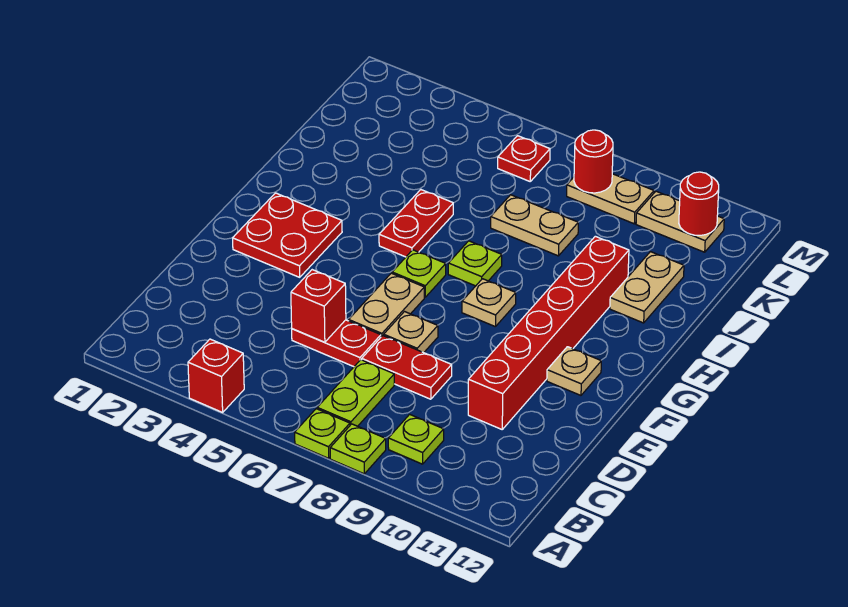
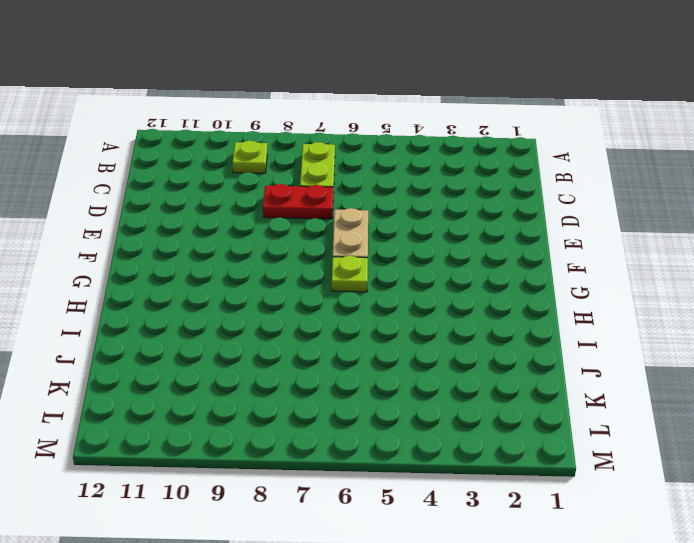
none -> red 1x1 brick [188,339,244,412]
none -> lime 1x1 plate [295,409,350,458]
none -> lime 1x1 plate [330,424,386,474]

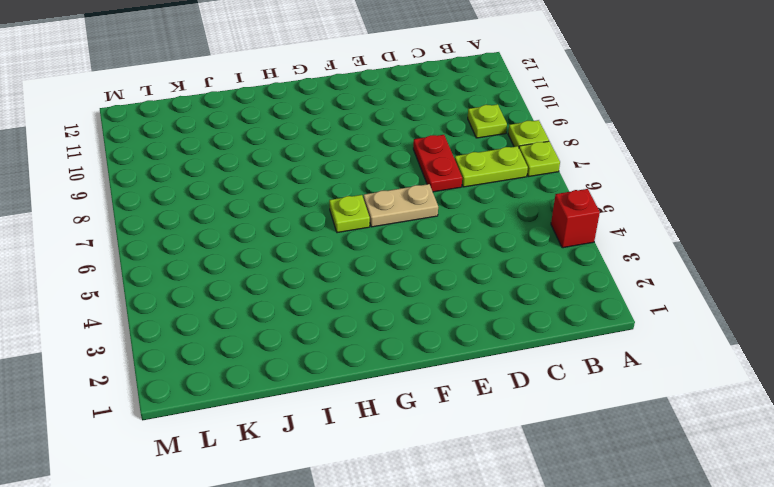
none -> red 1x2 plate [292,320,381,367]
none -> red 1x6 brick [468,236,629,429]
none -> tan 1x1 plate [384,312,438,353]

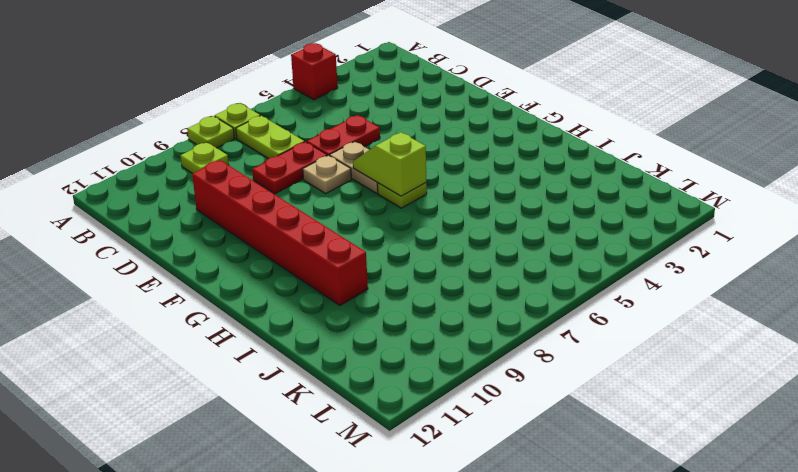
lime 1x2 slope [353,132,426,196] -> none
none -> red 2x2 plate [233,193,342,277]
none -> tan 1x1 plate [547,347,601,395]
none -> tan 1x1 plate [462,279,516,327]

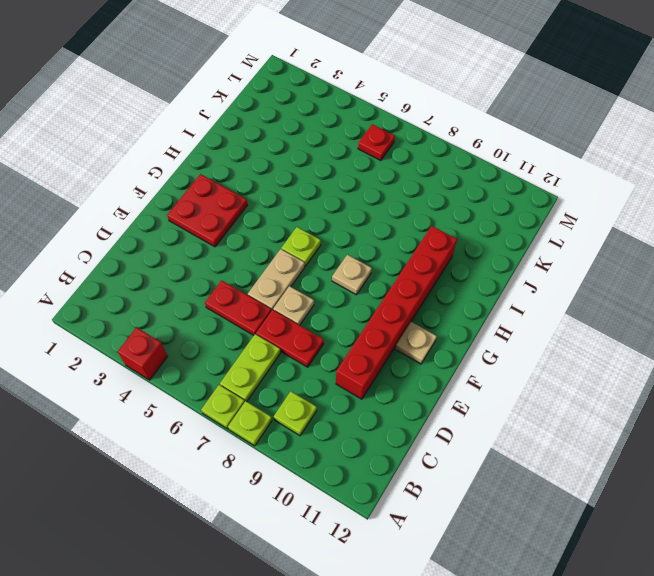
none -> red 1x2 plate [379,190,453,257]
none -> lime 1x1 plate [448,241,502,286]
none -> tan 1x2 plate [610,252,684,323]

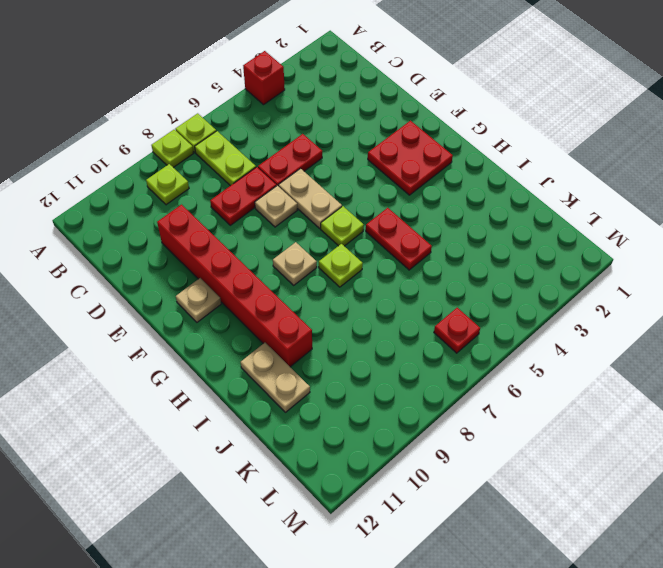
none -> tan 1x2 plate [491,195,578,256]
none -> tan 1x2 plate [567,174,654,224]
none -> tan 1x2 plate [636,191,724,252]

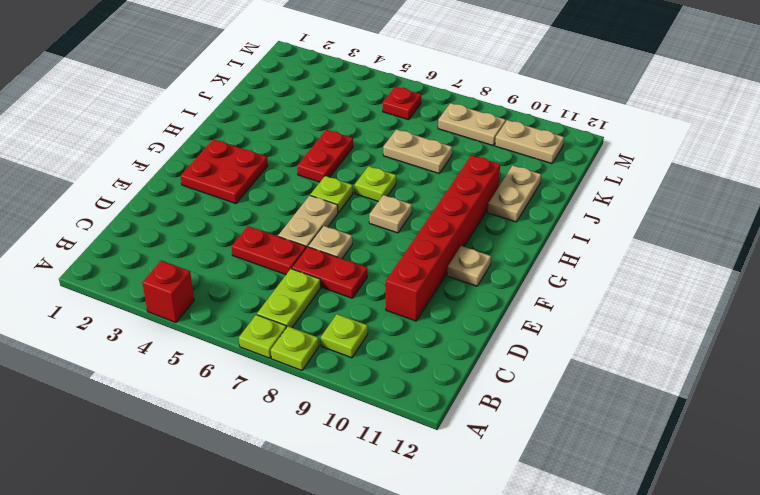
none -> red 1x1 brick [291,270,346,342]
none -> red 1x1 round brick [574,130,613,193]
none -> red 1x1 round brick [679,172,719,235]

